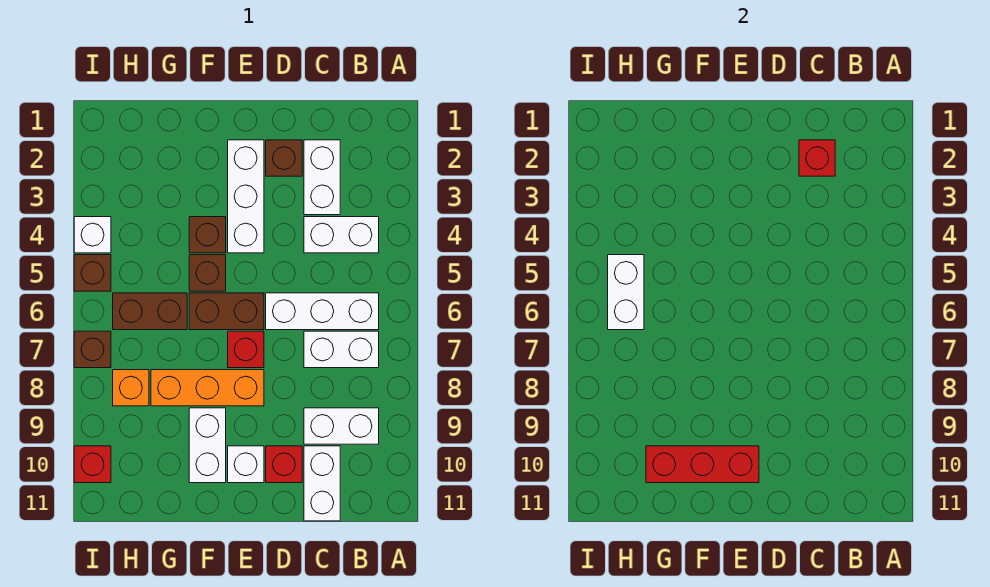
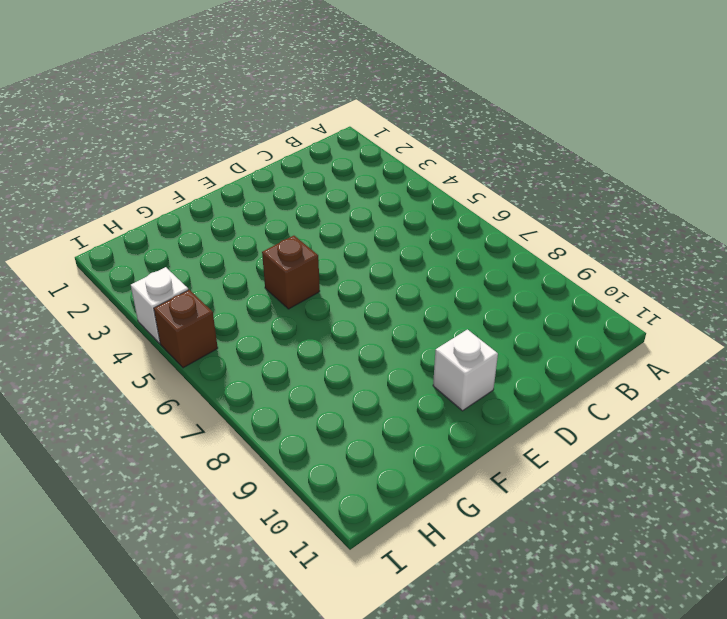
none -> white 1x2 brick [304,217,379,253]
none -> white 1x3 brick [266,293,379,330]
none -> white 1x2 brick [304,331,379,368]

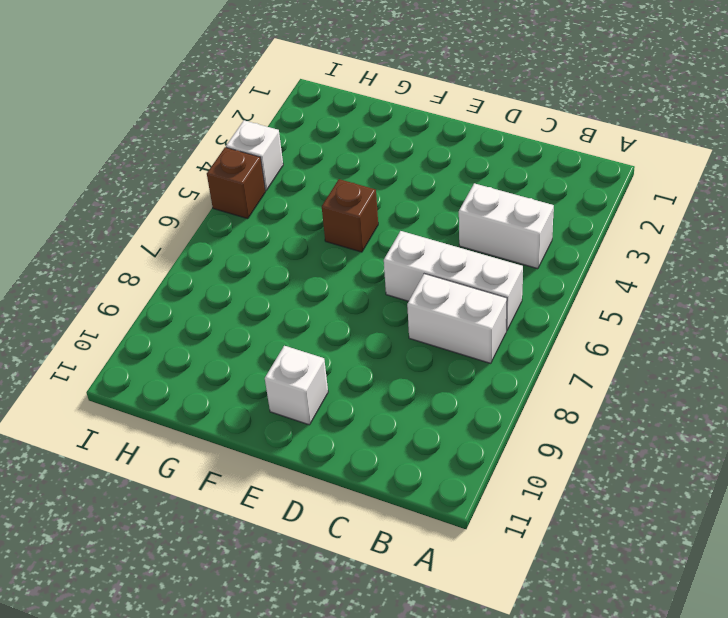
none -> white 1x2 brick [304,408,379,444]
none -> white 1x2 brick [304,140,340,215]
none -> white 1x2 brick [304,446,340,521]

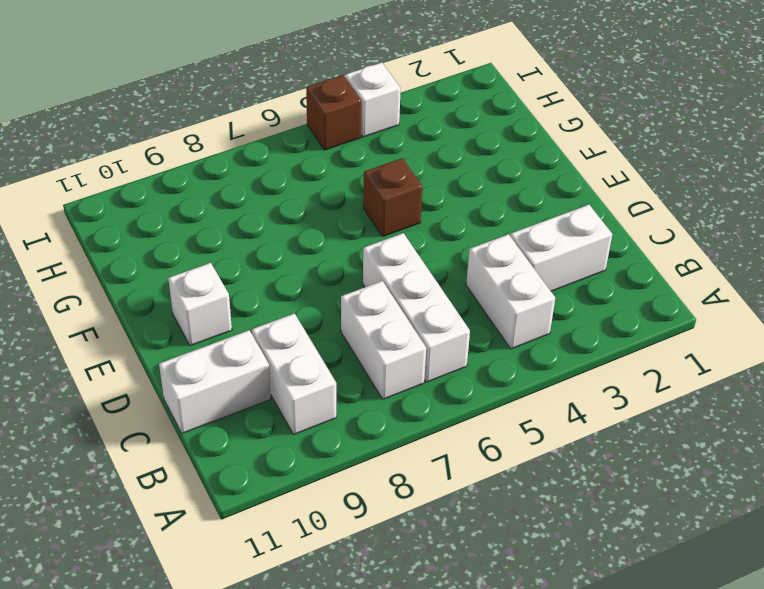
none -> brown 1x1 brick [266,140,302,176]
none -> red 1x1 brick [266,446,302,483]
none -> white 1x3 brick [228,140,264,253]

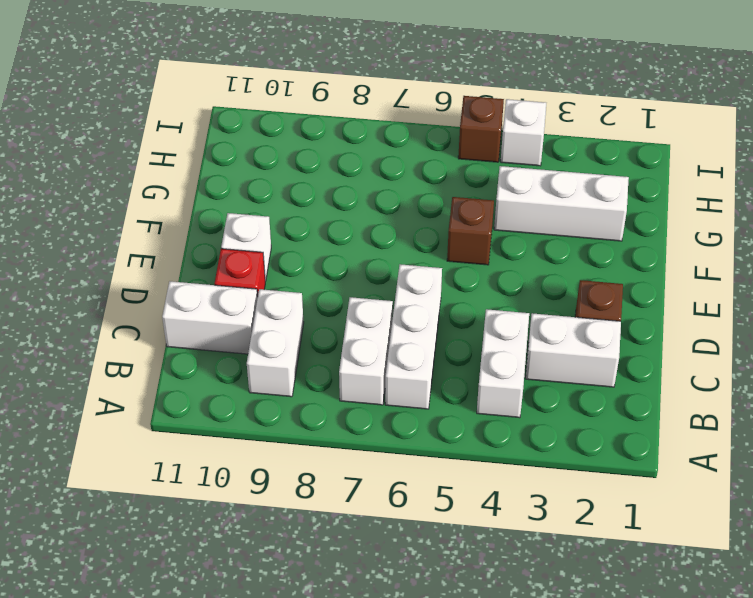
white 1x3 brick [494,166,629,241] -> white 1x3 brick moved to [228,140,264,253]
none -> brown 1x2 brick [189,293,264,330]
none -> red 1x1 brick [228,331,264,368]
none -> orange 1x3 brick [151,370,264,406]

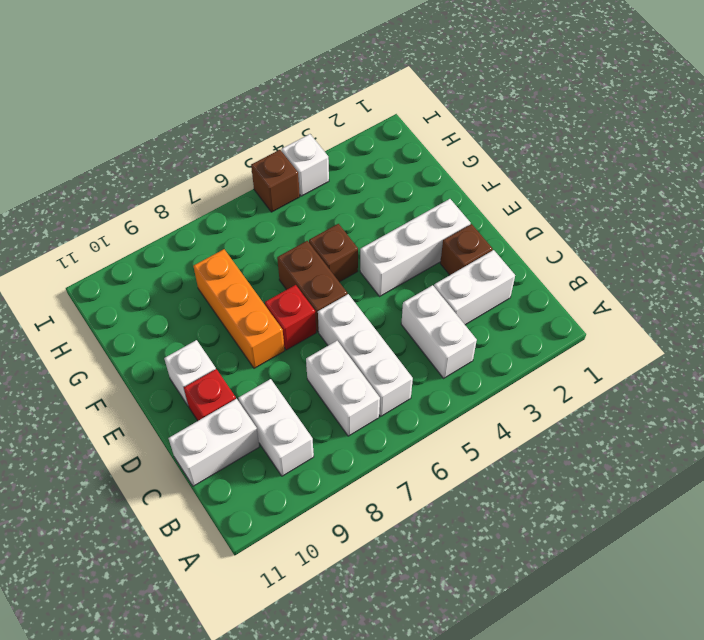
none -> brown 1x1 brick [189,217,226,253]
none -> white 1x2 brick [189,408,226,483]
none -> brown 1x2 brick [113,293,187,330]

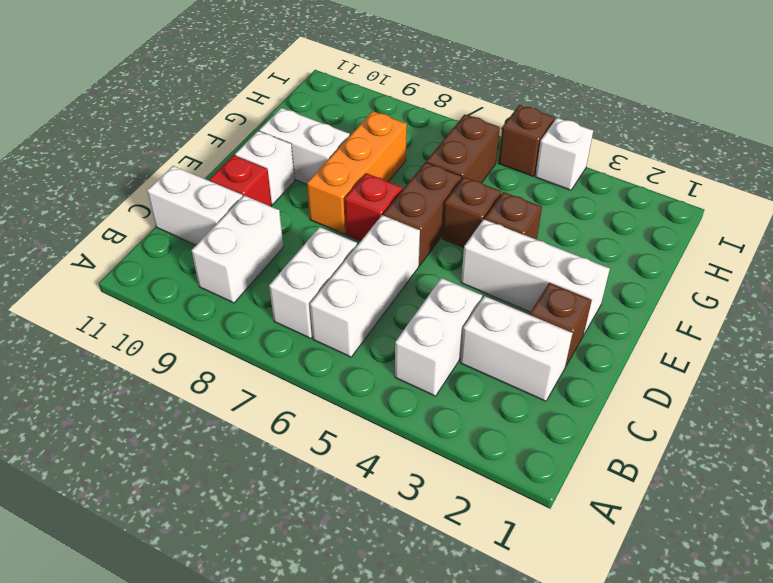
none -> orange 1x1 brick [113,370,149,406]
none -> brown 1x1 brick [74,331,111,368]
none -> red 1x1 brick [74,446,111,483]

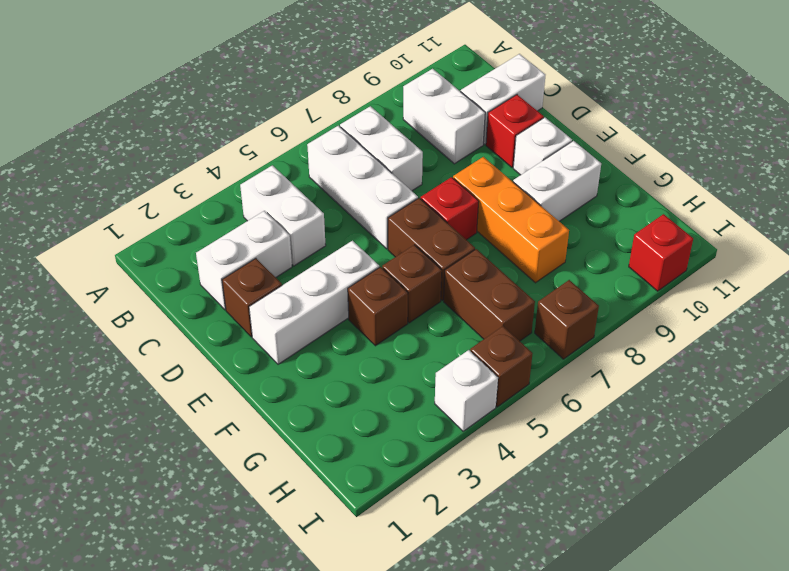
none -> orange 1x1 brick [113,370,149,406]
none -> red 1x1 brick [799,140,835,176]
none -> red 1x3 brick [646,446,759,483]

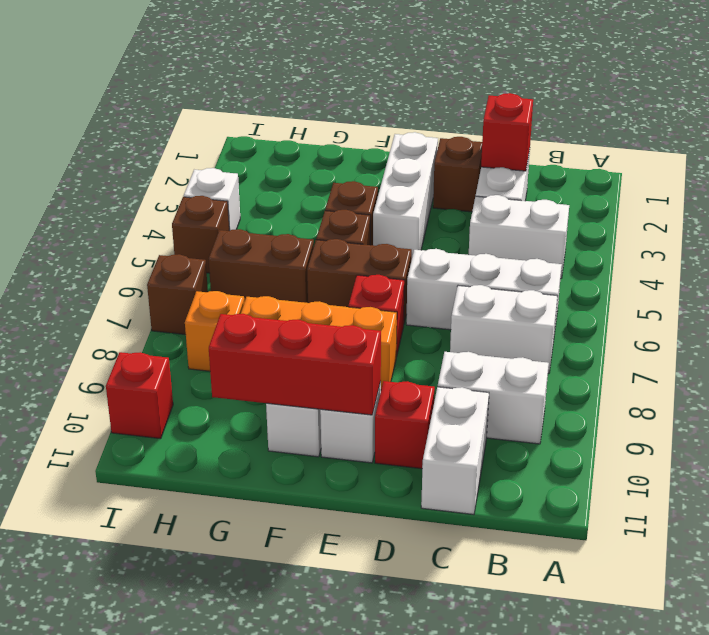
none -> white 1x2 brick [608,255,644,330]

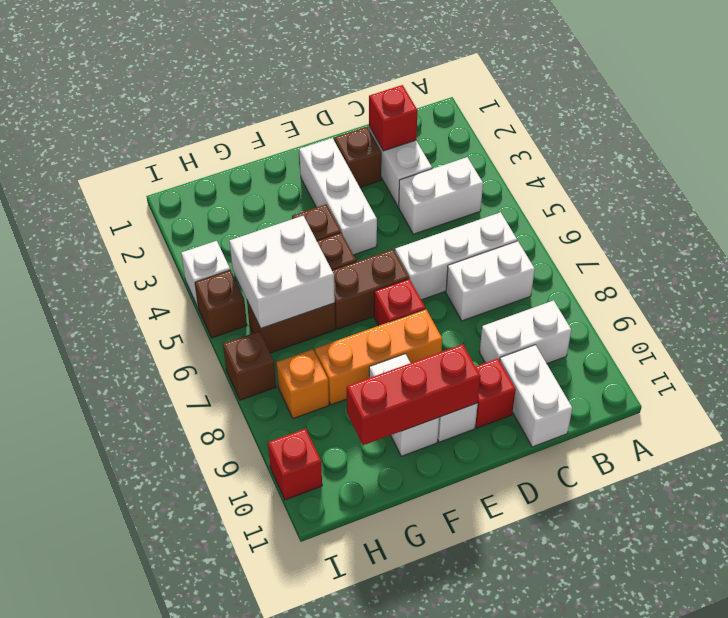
white 2x2 brick [230,216,335,328] -> white 1x2 brick [608,255,644,330]

